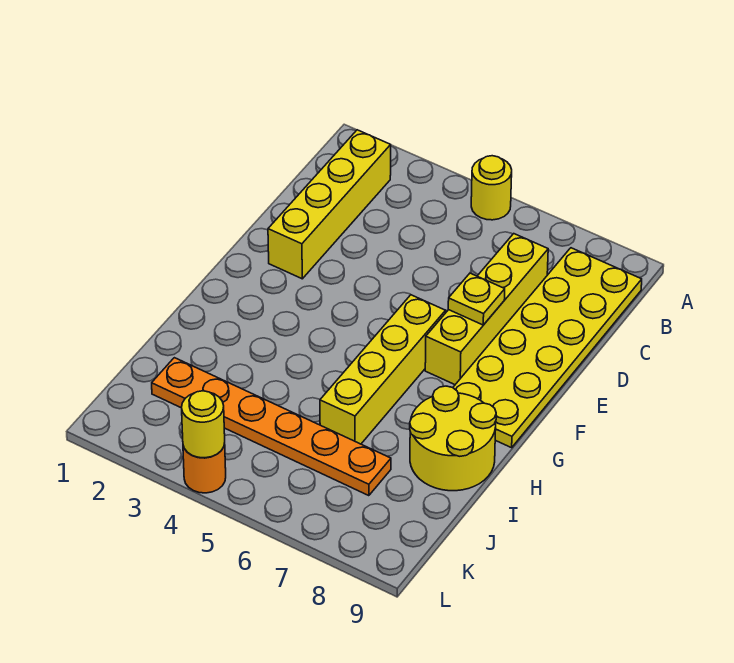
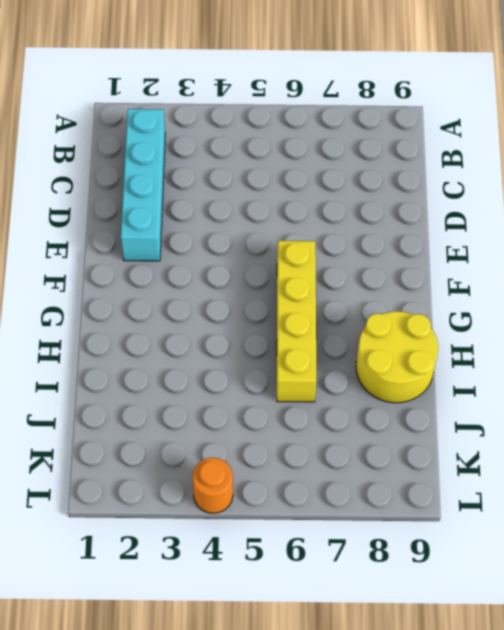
cyan 1x4 brick [121,109,165,261] -> yellow 1x4 brick [268,130,391,279]
none -> yellow 1x1 round brick [471,156,512,220]
none -> yellow 2x6 plate [453,248,642,448]

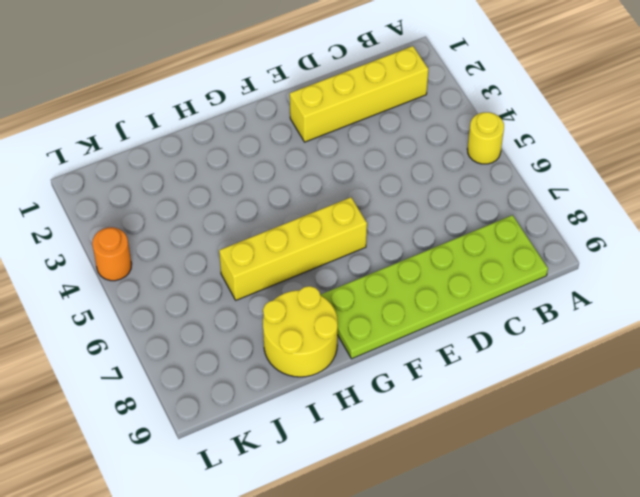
lime 2x6 plate [321,215,548,359] -> yellow 2x6 plate [453,248,642,448]
none -> yellow 1x4 brick [425,234,548,385]
none -> orange 1x6 plate [152,358,391,496]

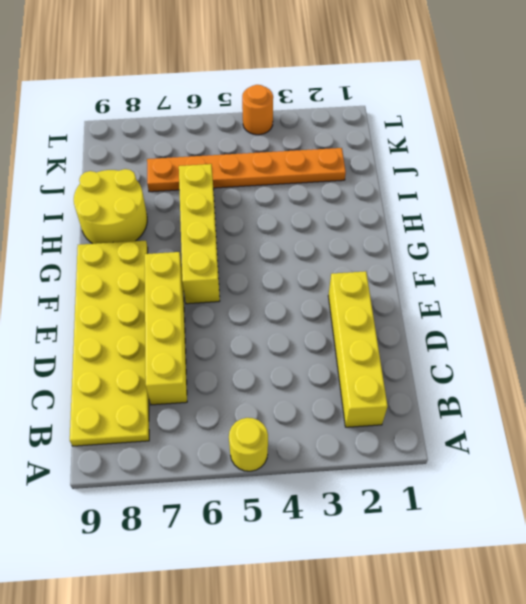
none -> yellow 1x1 plate [448,273,505,325]
none -> yellow 1x1 round brick [182,391,225,458]

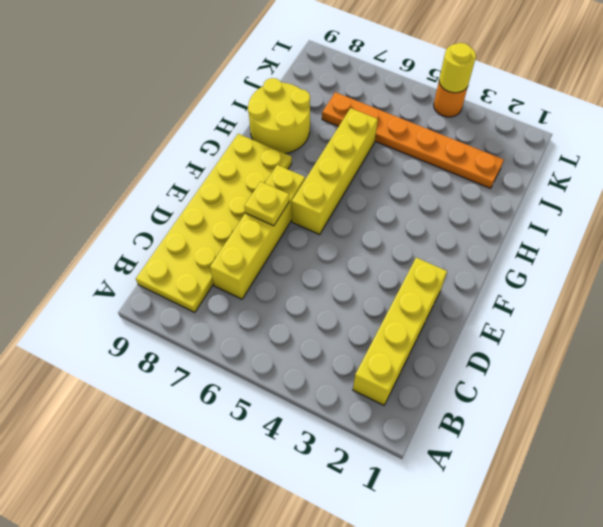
none -> yellow 1x1 round brick [471,156,512,220]

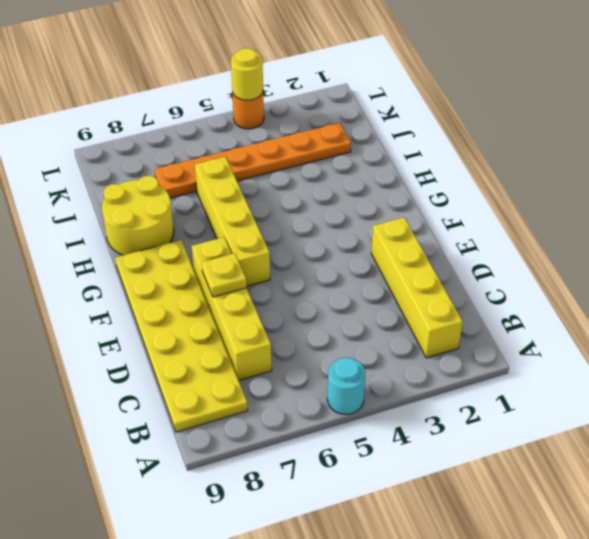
cyan 1x1 round brick [327,358,366,415] -> yellow 1x1 round brick [471,156,512,220]

